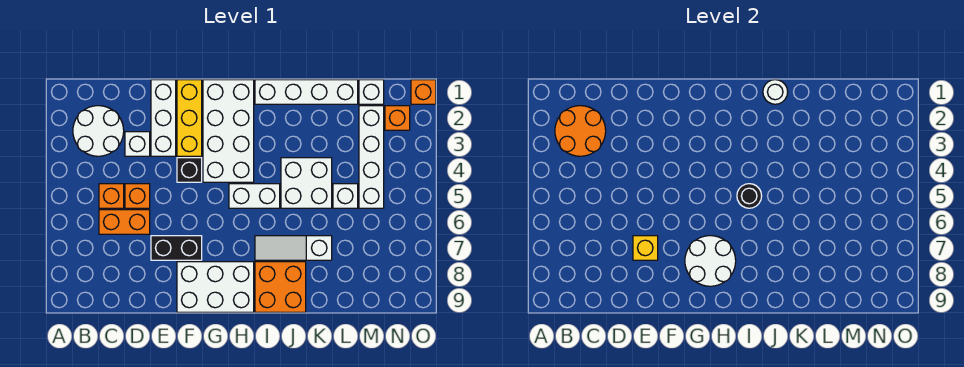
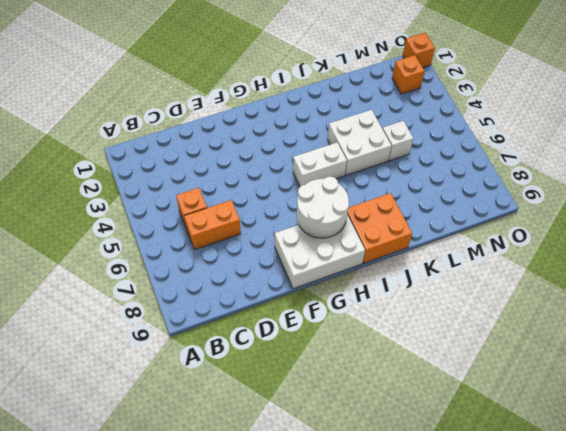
none -> white 2x2 round brick [73,106,124,156]
none -> white 1x1 brick [125,132,150,156]
none -> orange 1x1 brick [125,184,150,208]

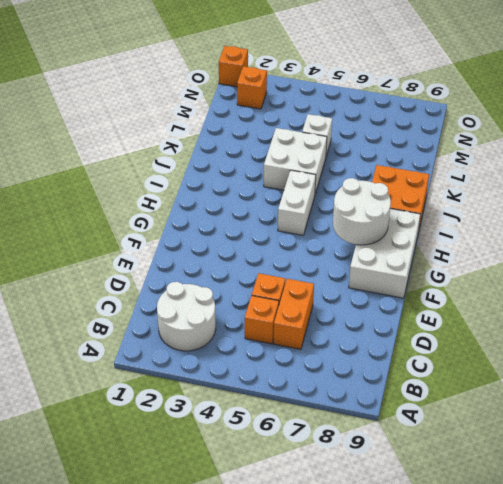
none -> white 1x1 brick [125,132,150,156]
none -> white 1x3 brick [151,80,176,156]
none -> black 1x2 brick [151,236,202,260]

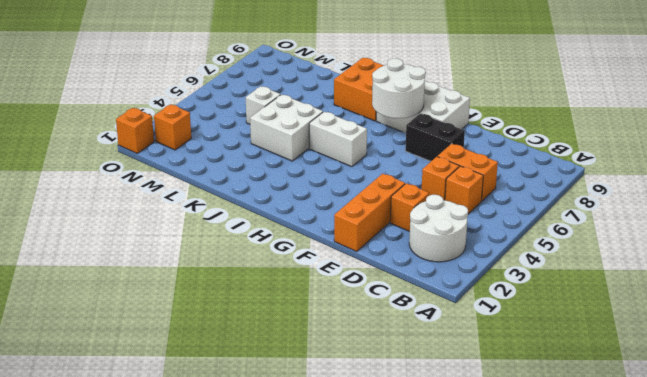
orange 1x1 brick [390,183,429,232] -> white 1x1 brick [125,132,150,156]
orange 1x3 brick [334,174,405,252] -> white 1x3 brick [151,80,176,156]
none -> yellow 1x3 brick [177,80,202,156]
none -> black 1x1 brick [177,158,202,182]
none -> white 2x4 brick [203,80,254,182]

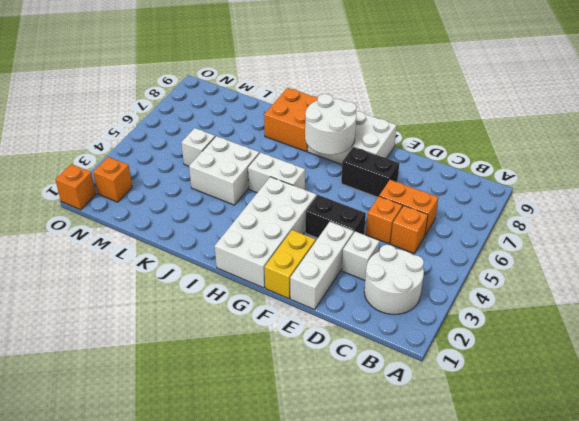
black 1x2 brick [305,195,366,238] -> black 1x1 brick [177,158,202,182]
yellow 1x2 brick [265,230,316,299] -> yellow 1x3 brick [177,80,202,156]
none -> white 1x4 brick [255,80,358,104]
none -> white 1x3 slope [255,236,332,260]
none -> white 1x1 brick [359,80,384,104]

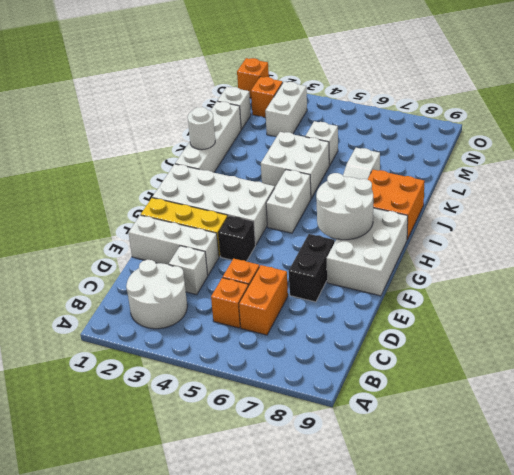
white 1x2 brick [265,82,307,137] -> white 1x4 brick [359,106,384,208]
none -> orange 2x2 round brick [555,106,606,156]
none -> yellow 1x1 brick [633,236,658,260]
none -> black 1x1 round brick [737,184,762,208]

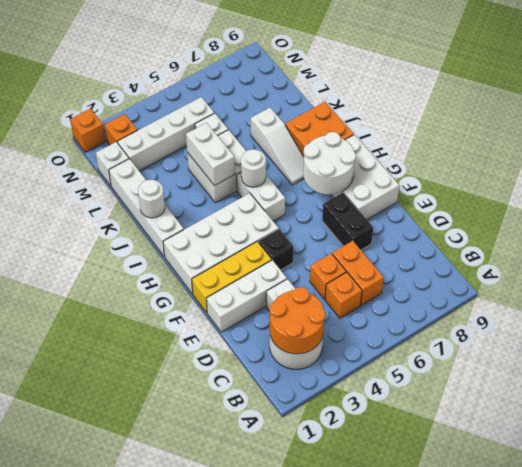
white 1x1 round brick [241,149,266,187] -> black 1x1 round brick [737,184,762,208]
white 1x2 brick [186,123,235,186] -> none
none -> yellow 1x1 brick [633,236,658,260]

